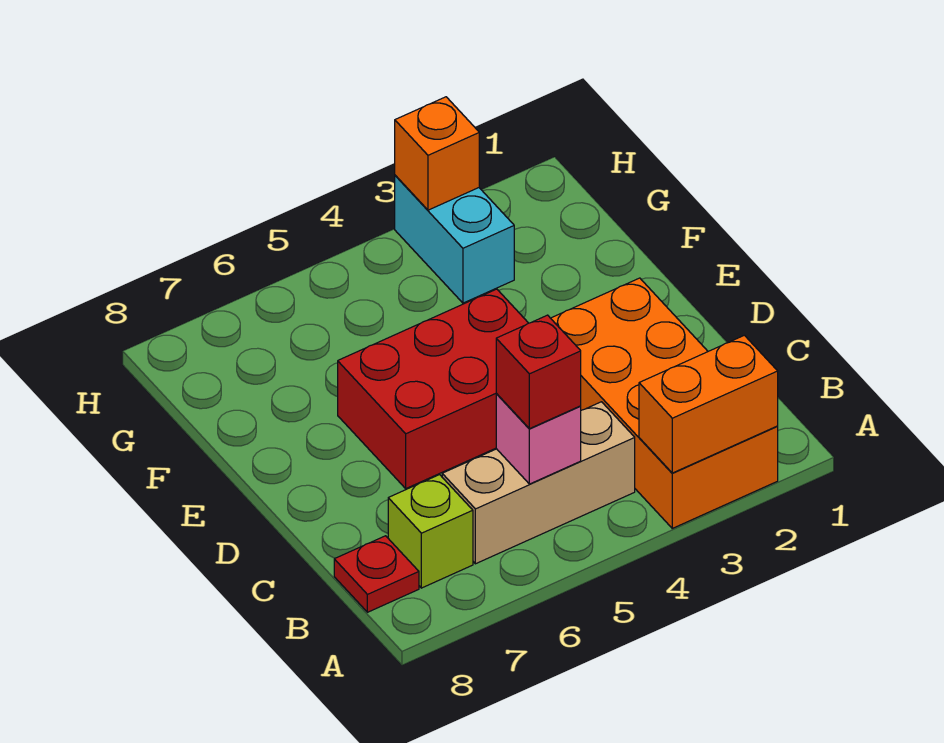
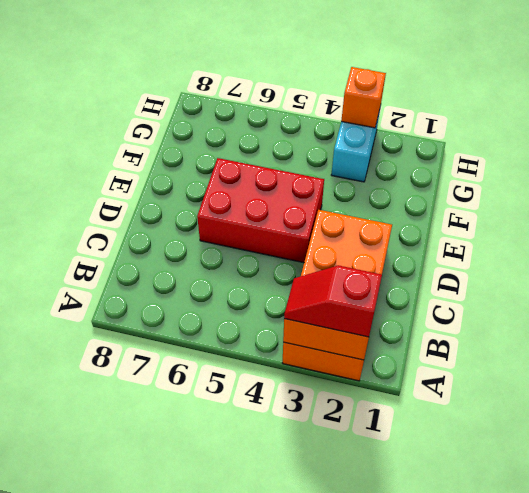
red 1x2 slope [284,265,382,337] -> none
none -> tan 1x3 brick [442,402,635,564]
none -> lime 1x1 brick [388,475,473,588]

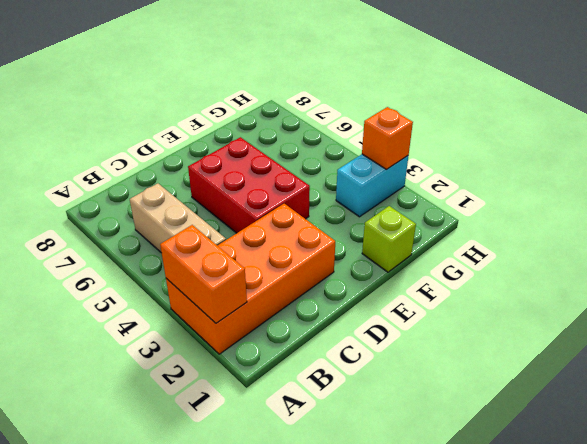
lime 1x1 brick [362,206,416,272] -> lime 1x1 brick moved to [388,475,473,588]
none -> red 1x1 plate [334,536,419,612]
none -> pink 1x1 brick [496,394,581,484]

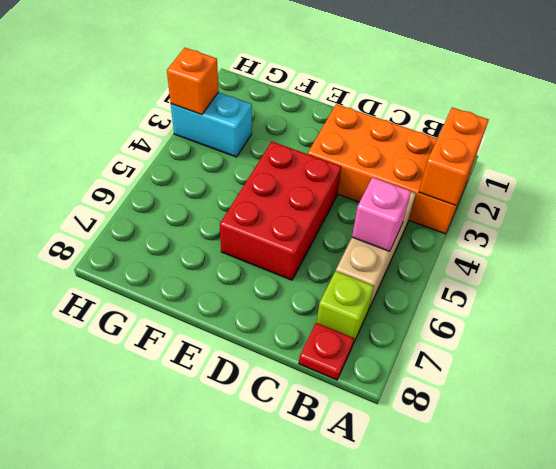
none -> red 1x1 brick [496,315,581,429]

